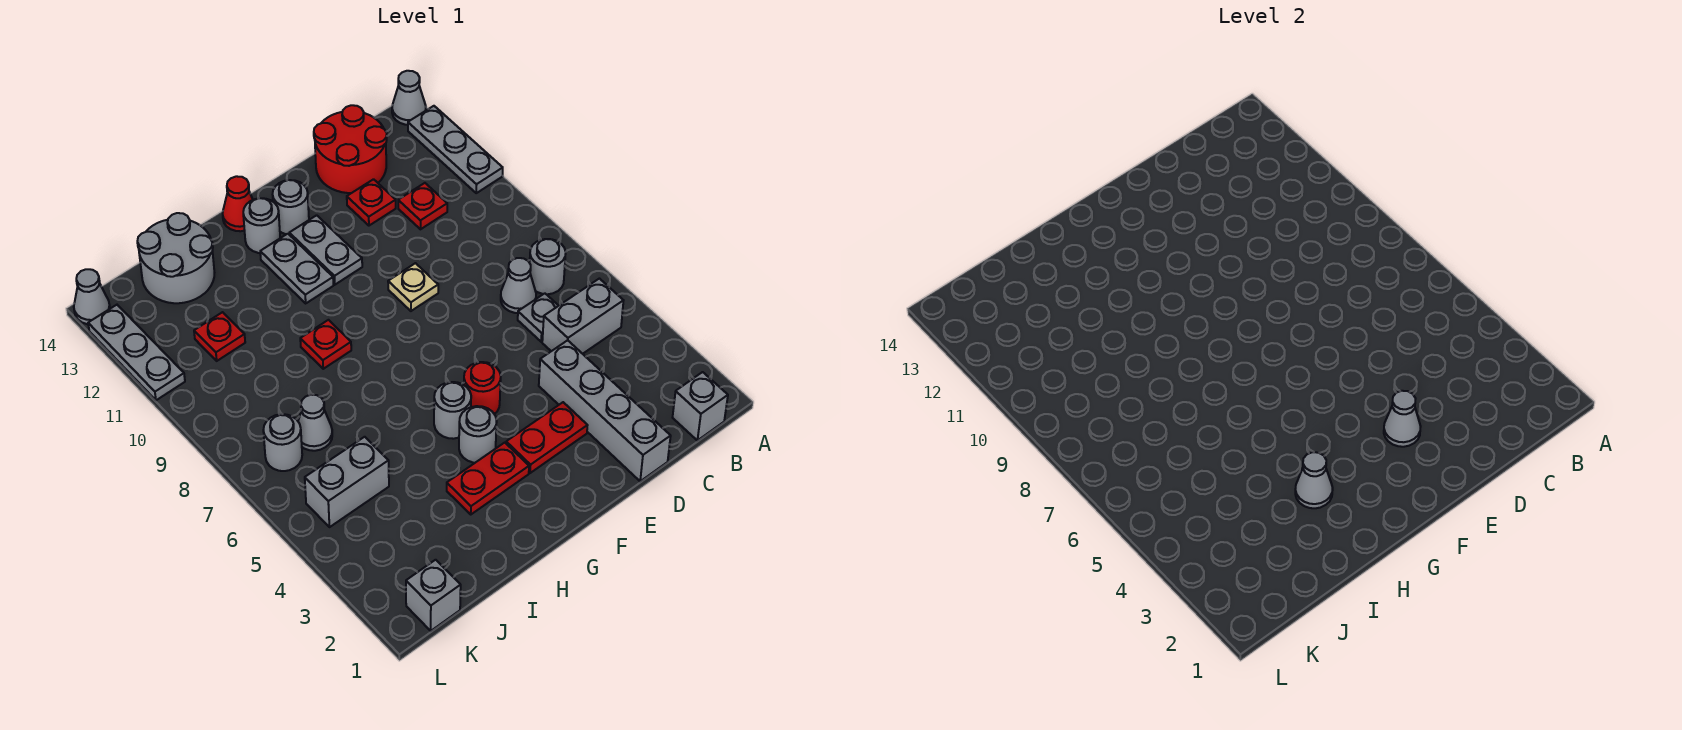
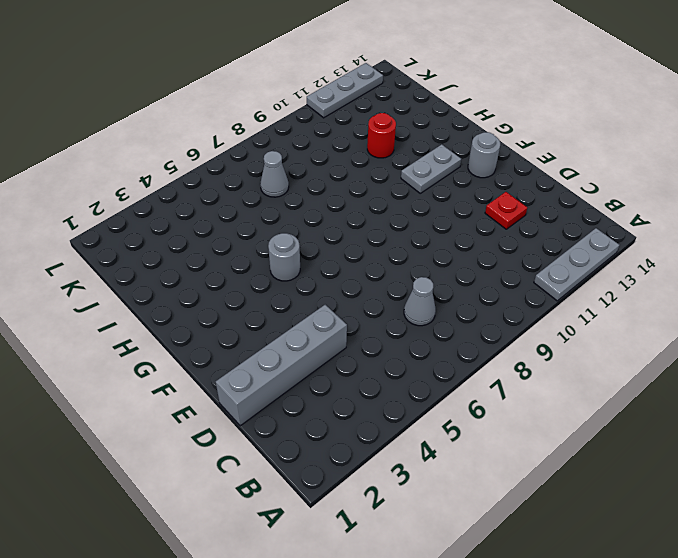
red 1x1 round brick [367,113,396,158] -> red 1x1 round brick moved to [464,362,501,414]
none -> grey 1x1 cone [392,71,426,125]
none -> grey 1x1 brick [673,372,728,440]
none -> grey 1x2 brick [542,279,624,354]
none -> grey 1x1 round brick [530,239,566,294]

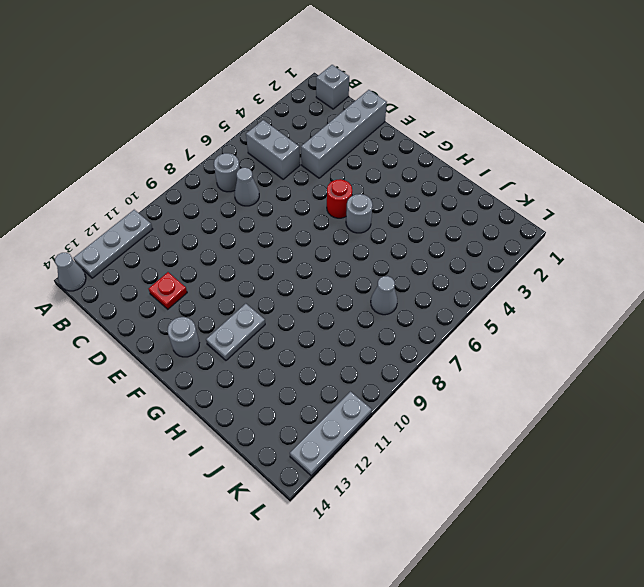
none -> grey 1x1 plate [518,293,558,342]
none -> red 1x1 plate [398,183,447,229]
none -> red 2x2 round brick [314,105,387,193]
none -> red 1x2 plate [506,402,588,473]

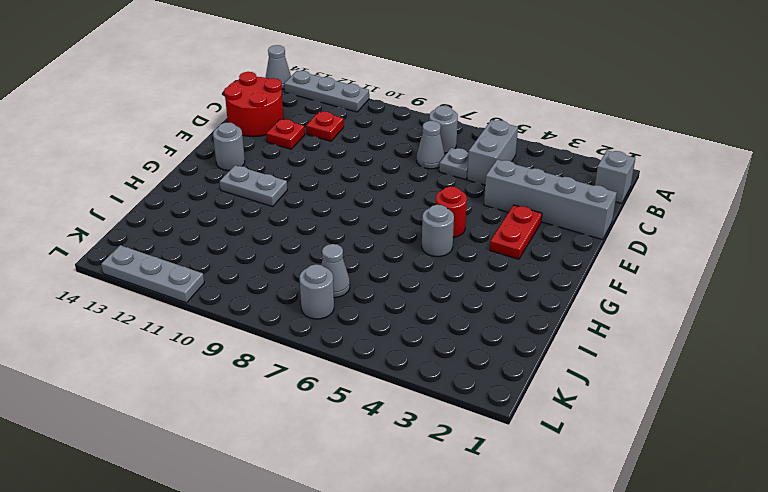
none -> tan 1x1 plate [388,263,438,311]
none -> grey 1x2 plate [289,215,362,285]
none -> red 1x2 plate [447,443,529,514]
none -> grey 1x1 round brick [459,406,497,463]

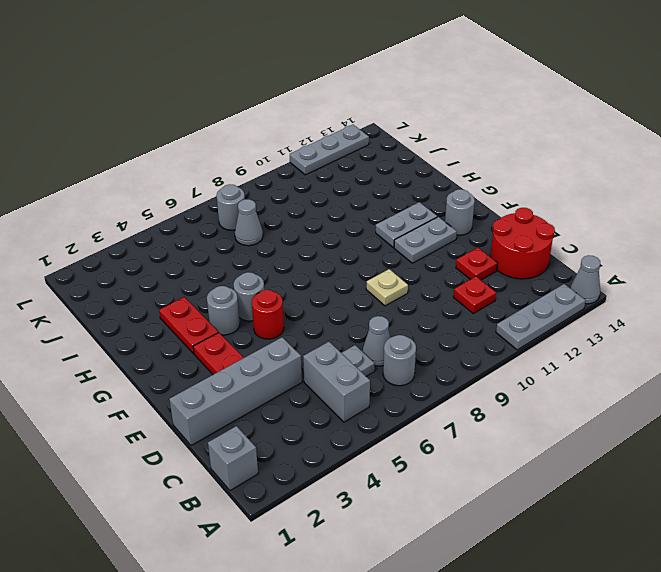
none -> grey 1x1 round brick [243,198,280,253]
none -> red 1x1 cone [223,176,253,231]
none -> red 1x1 plate [300,320,351,369]
none -> grey 2x2 round brick [137,213,214,303]

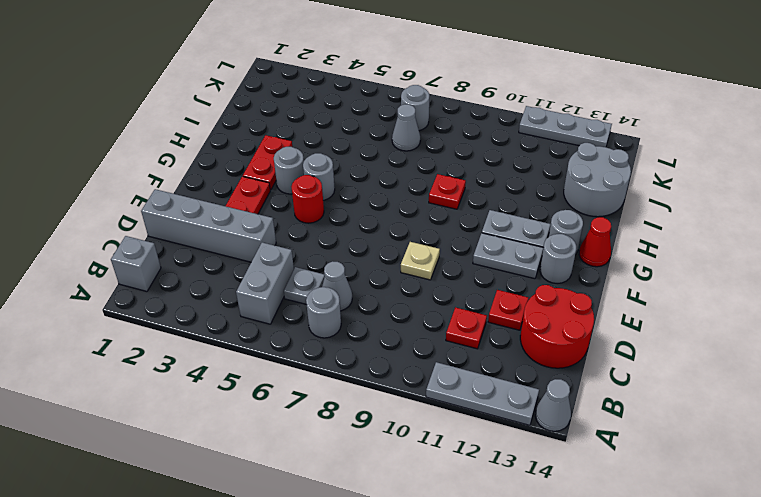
none -> grey 1x2 brick [305,437,389,527]
none -> red 1x1 plate [194,312,245,361]
none -> grey 1x1 brick [406,560,461,631]
none -> grey 1x1 cone [74,269,110,324]

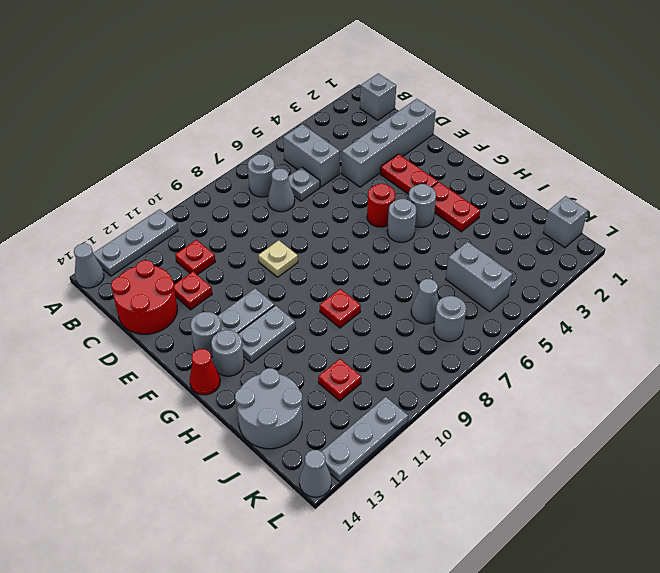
none -> grey 1x1 cone [1384,391,1421,447]
none -> grey 1x1 cone [1295,452,1333,508]

